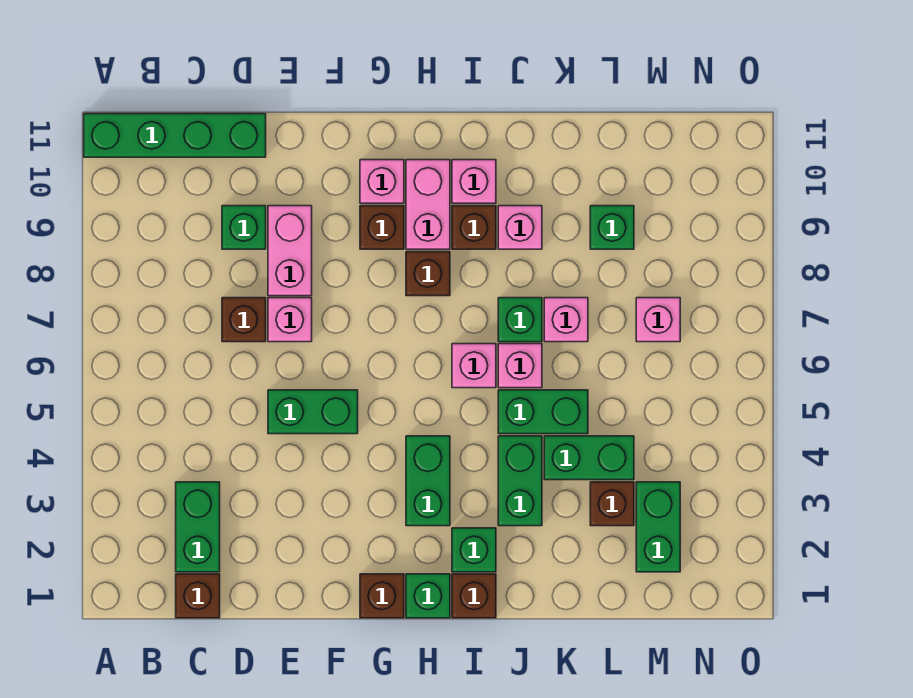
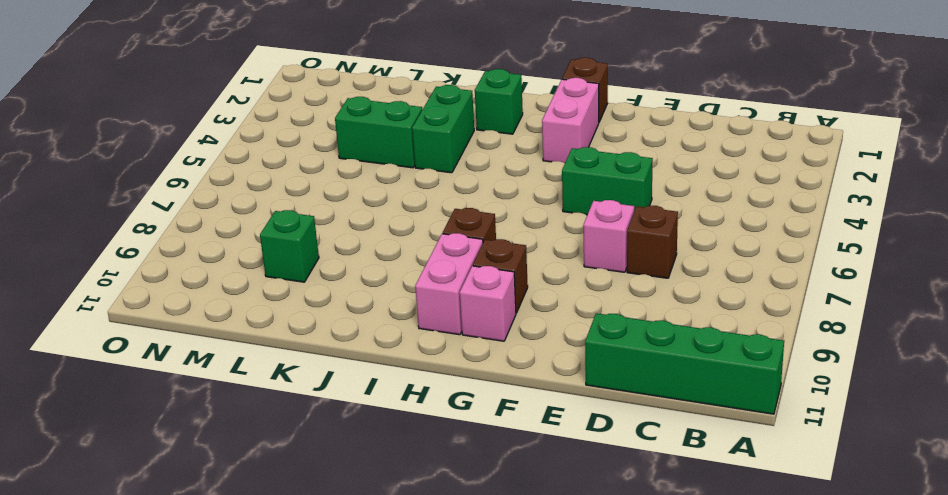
pink 1x2 brick [542,78,599,163] -> pink 1x2 brick moved to [268,206,312,296]
none -> brown 1x1 brick [176,574,220,618]
none -> green 1x2 brick [176,482,220,572]
none -> green 1x1 brick [222,206,266,249]
none -> green 1x1 brick [406,574,450,618]

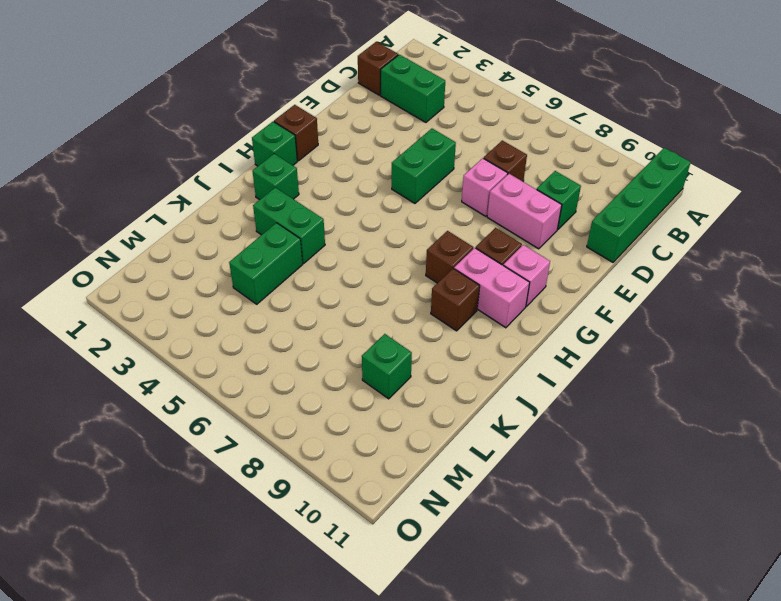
none -> green 1x2 brick [406,436,450,526]
none -> brown 1x1 brick [452,574,496,618]
none -> pink 1x1 brick [452,344,496,388]
none -> pink 1x1 brick [452,160,496,203]

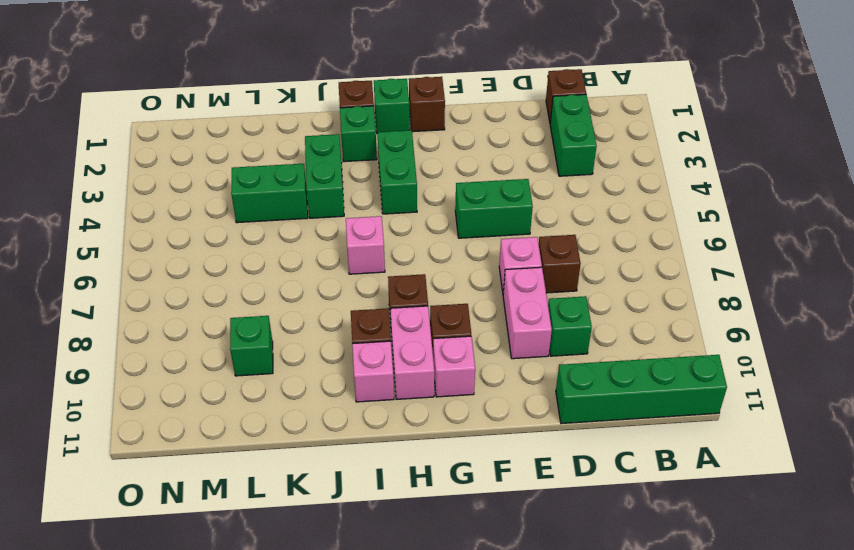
none -> green 1x2 brick [498,390,588,434]
none -> pink 1x1 brick [498,344,542,388]
none -> green 1x1 brick [498,298,542,342]
none -> pink 1x1 brick [498,206,542,249]

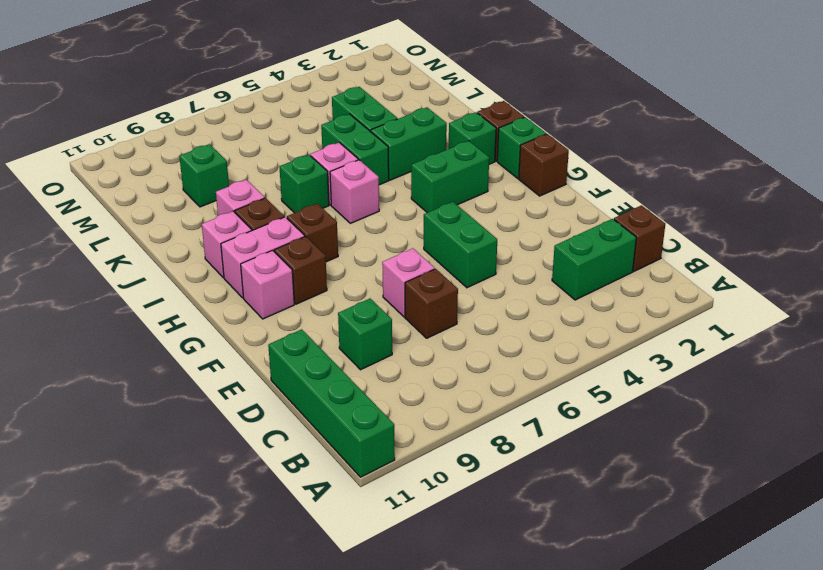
none -> pink 1x2 brick [268,206,312,296]
none -> pink 1x1 brick [544,298,588,342]
none -> brown 1x1 brick [590,482,634,526]
none -> green 1x2 brick [636,482,680,572]

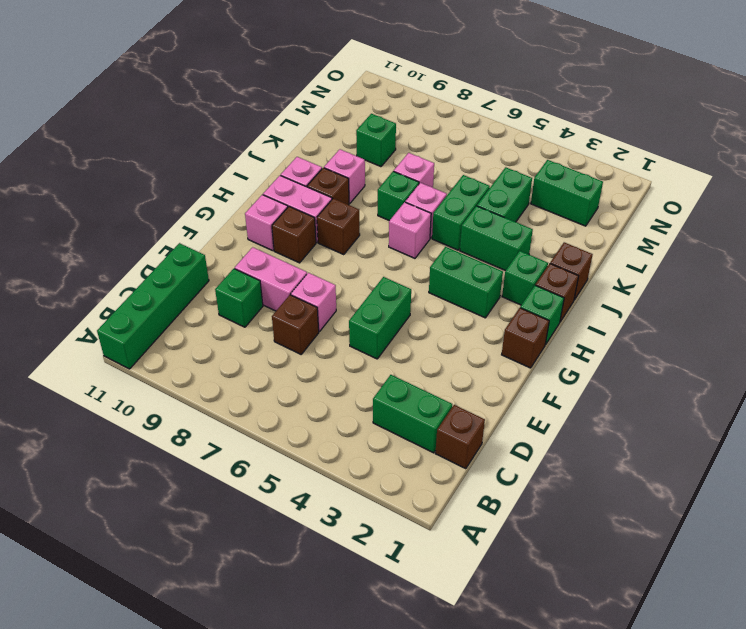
brown 1x1 brick [550,242,593,300] -> brown 1x1 brick moved to [590,482,634,526]
none -> pink 1x1 brick [636,298,680,342]

